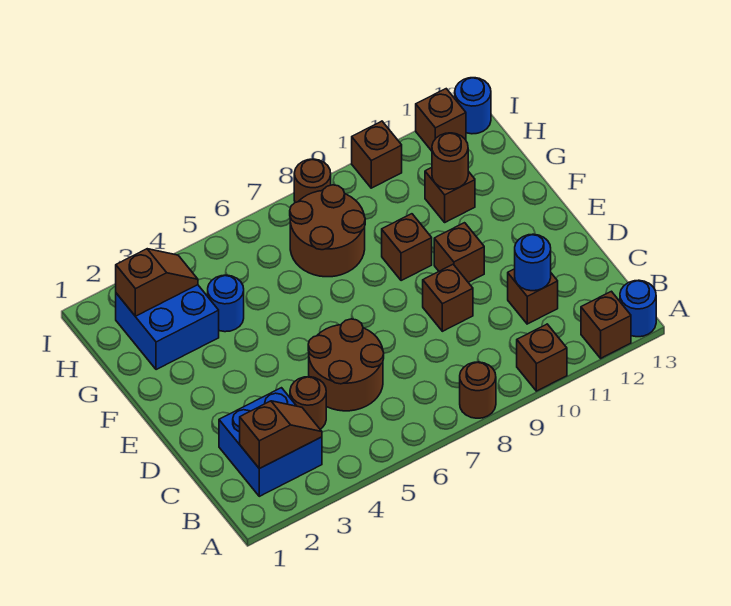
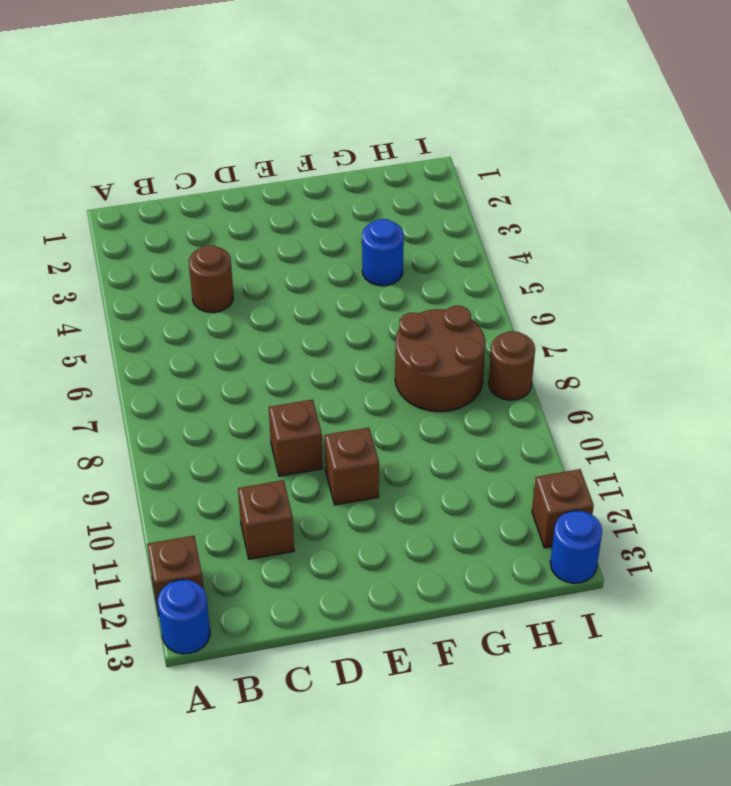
none -> brown 1x1 round brick [460,362,496,418]
none -> brown 1x1 brick [517,324,567,391]
none -> blue 2x2 brick [219,388,322,496]

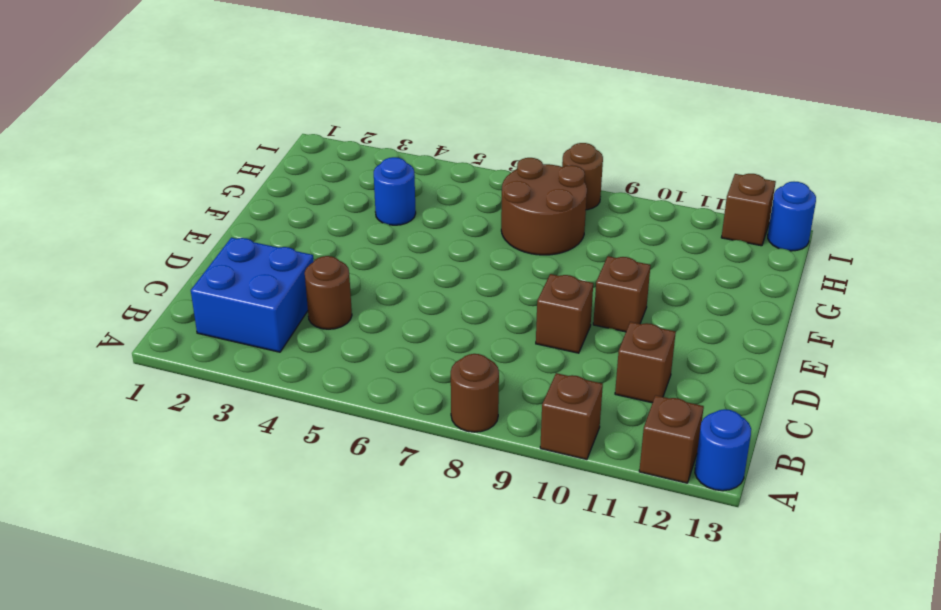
none -> brown 2x2 round brick [308,319,384,411]
none -> brown 1x1 brick [382,214,432,281]
none -> blue 2x2 brick [116,285,219,370]

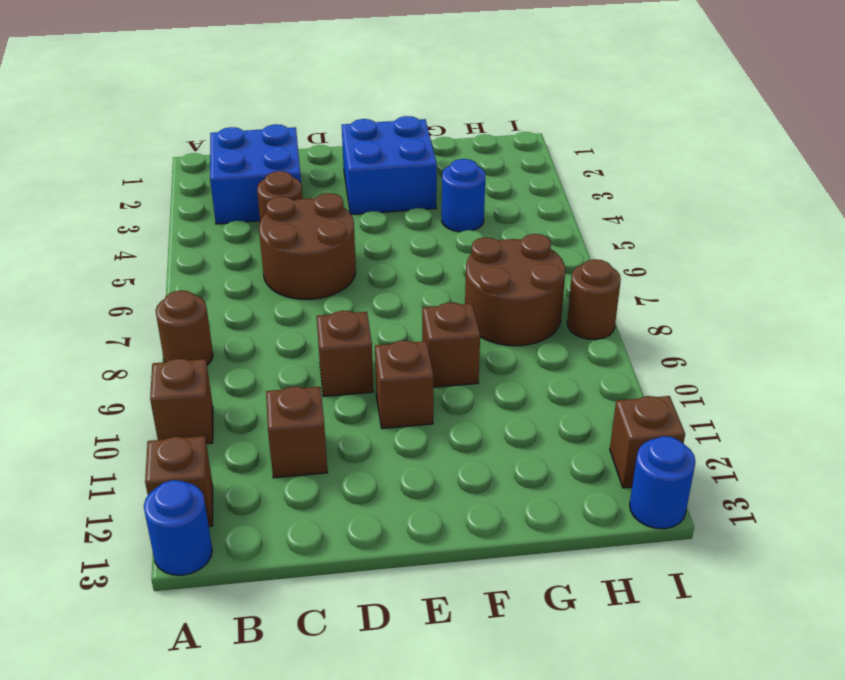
blue 2x2 brick [342,116,437,214] -> blue 2x2 brick moved to [116,285,219,370]
none -> brown 1x1 brick [425,168,475,222]
none -> brown 1x1 brick [352,121,402,188]
none -> brown 1x2 slope [240,401,322,469]

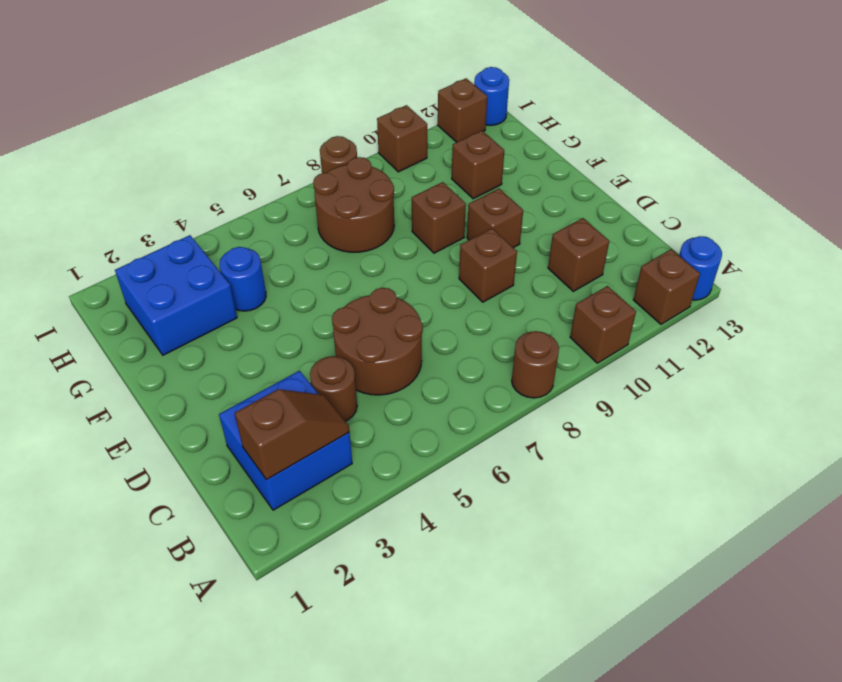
none -> blue 1x1 round brick [515,234,551,291]
none -> brown 1x1 round brick [432,133,468,189]
none -> brown 1x2 slope [116,249,198,316]

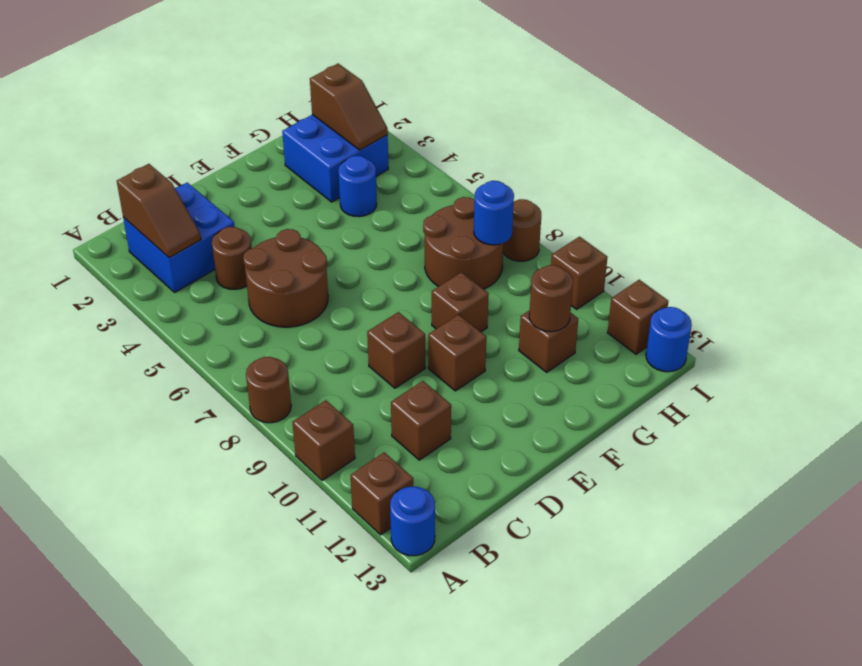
blue 1x1 round brick [474,181,514,245] -> blue 1x1 round brick moved to [515,234,551,291]

